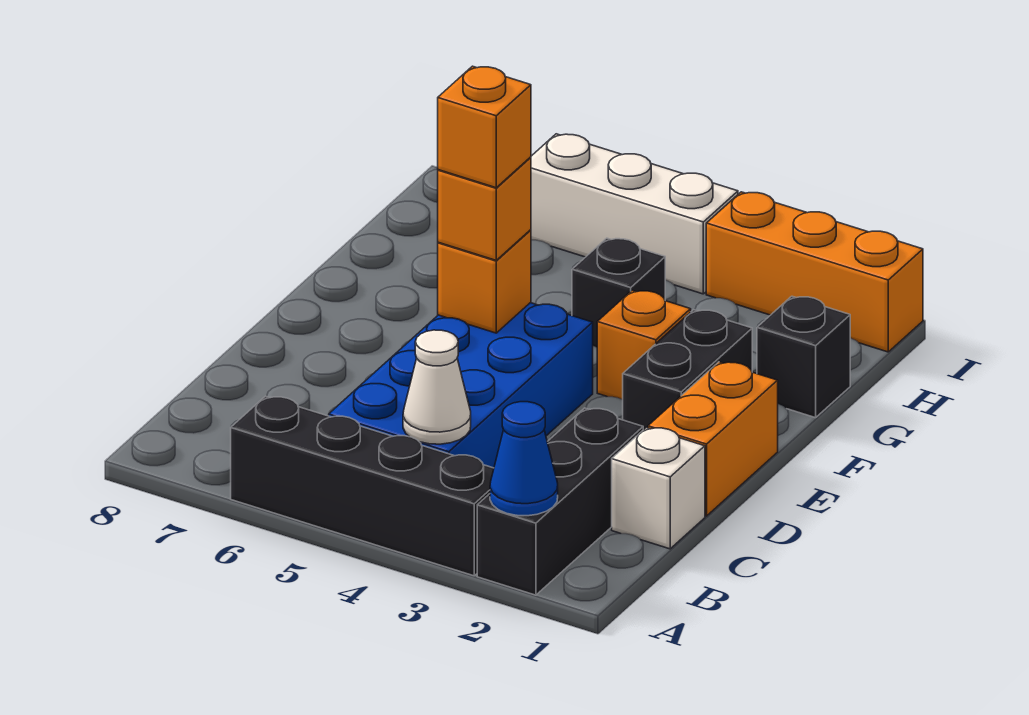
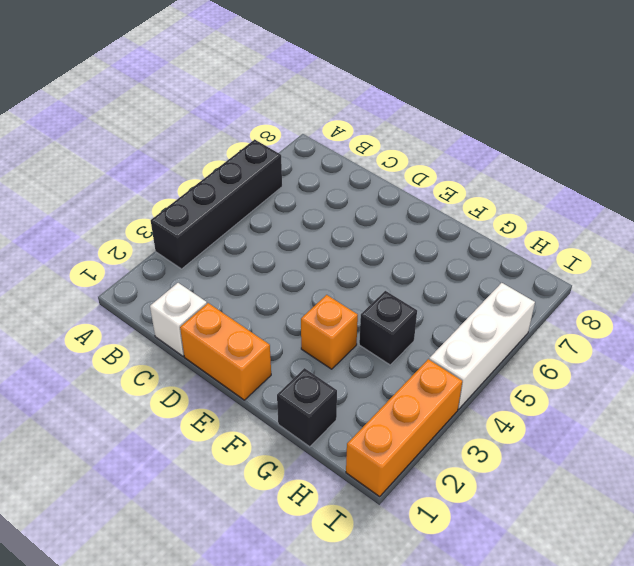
none -> black 1x3 brick [477,408,643,595]
none -> blue 2x4 brick [329,303,593,468]
none -> black 1x2 brick [623,310,752,430]

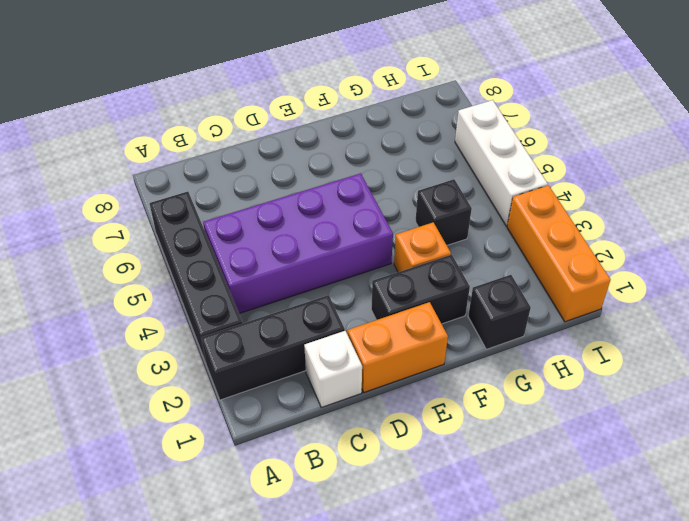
purple 2x4 brick [203,173,393,313] -> blue 2x4 brick [329,303,593,468]
none -> blue 1x1 cone [490,402,558,516]
none -> white 1x1 cone [403,330,471,444]
none -> orange 1x1 brick [438,230,531,333]

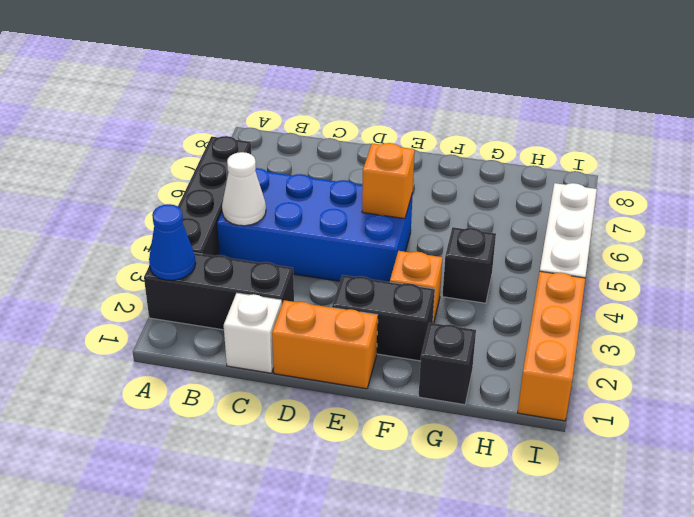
none -> orange 1x1 brick [438,157,531,260]
none -> orange 1x1 brick [438,66,531,188]

